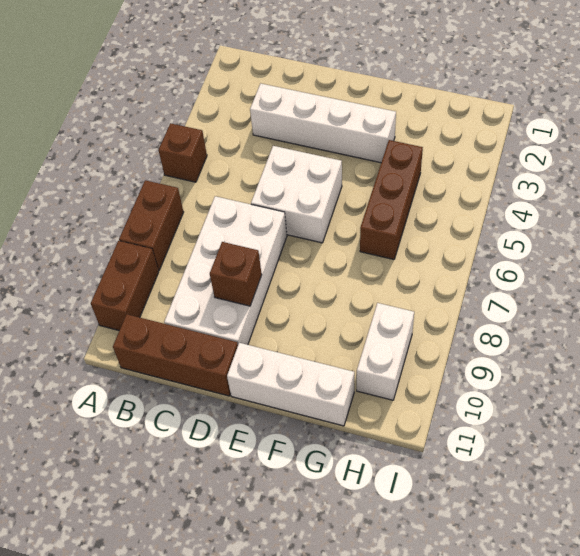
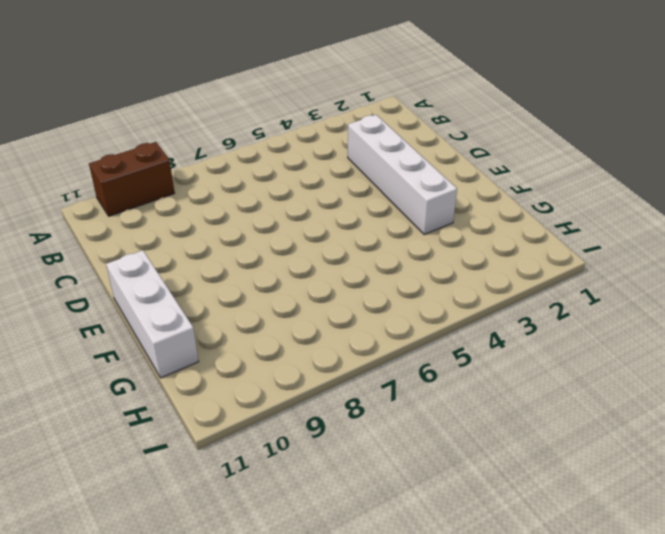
none -> brown 1x1 brick [158,123,207,182]
none -> brown 1x2 brick [119,180,184,270]

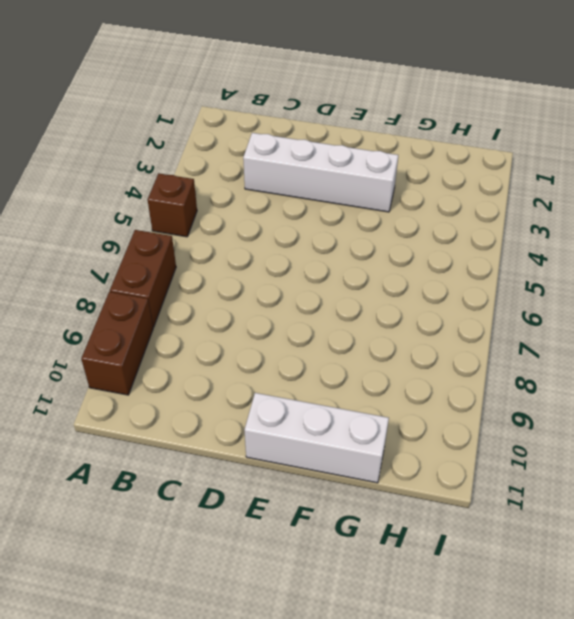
none -> brown 1x3 brick [113,314,238,396]
none -> white 2x4 brick [164,196,287,345]

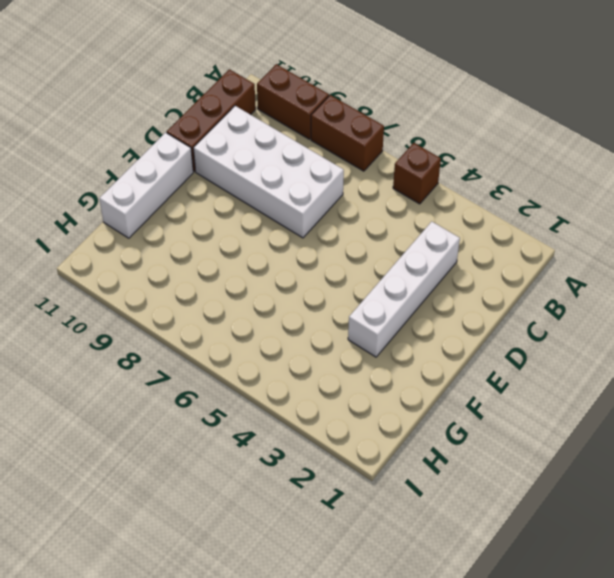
none -> white 2x2 brick [251,146,342,243]
none -> brown 1x3 brick [360,140,423,259]

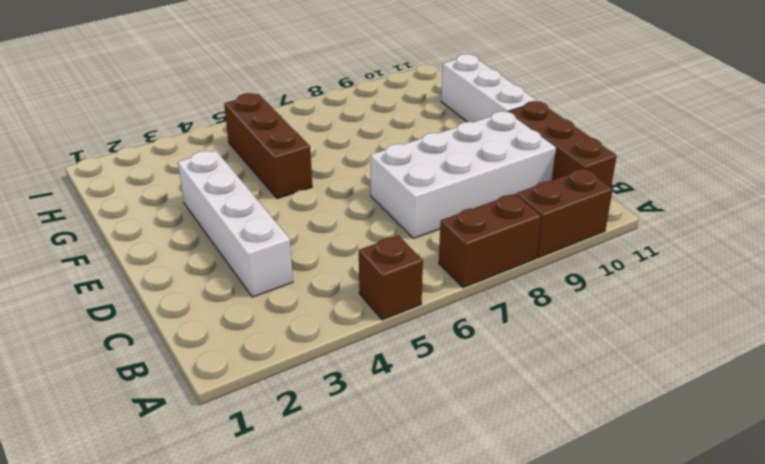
brown 1x3 brick [224,93,312,199] -> brown 1x3 brick turned to [360,140,423,259]
none -> white 2x2 brick [251,146,342,243]
none -> white 1x2 brick [357,303,414,400]

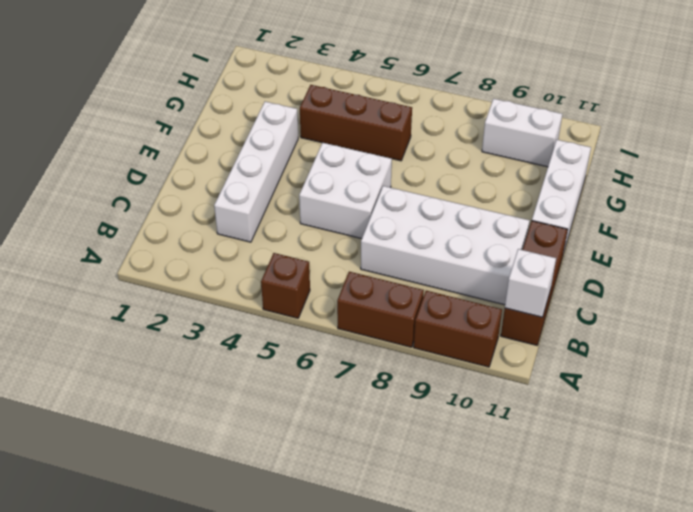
white 1x1 brick [505,249,556,317] -> none
none -> brown 1x1 brick [210,242,262,306]

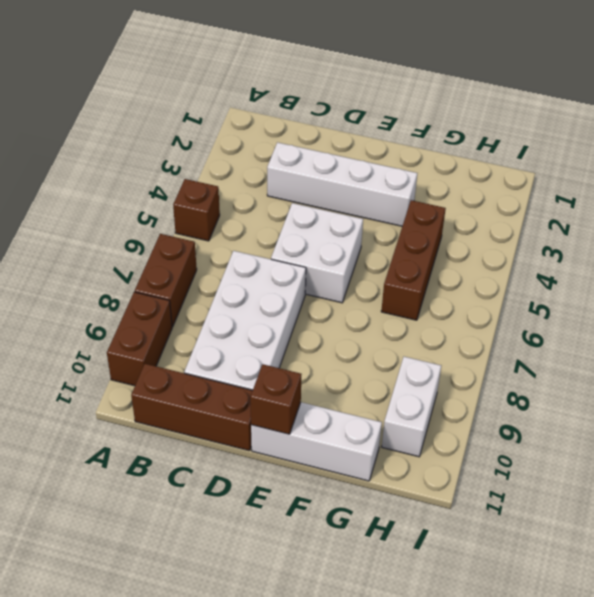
brown 1x1 brick [250,364,301,434] -> brown 1x1 brick moved to [210,242,262,306]

